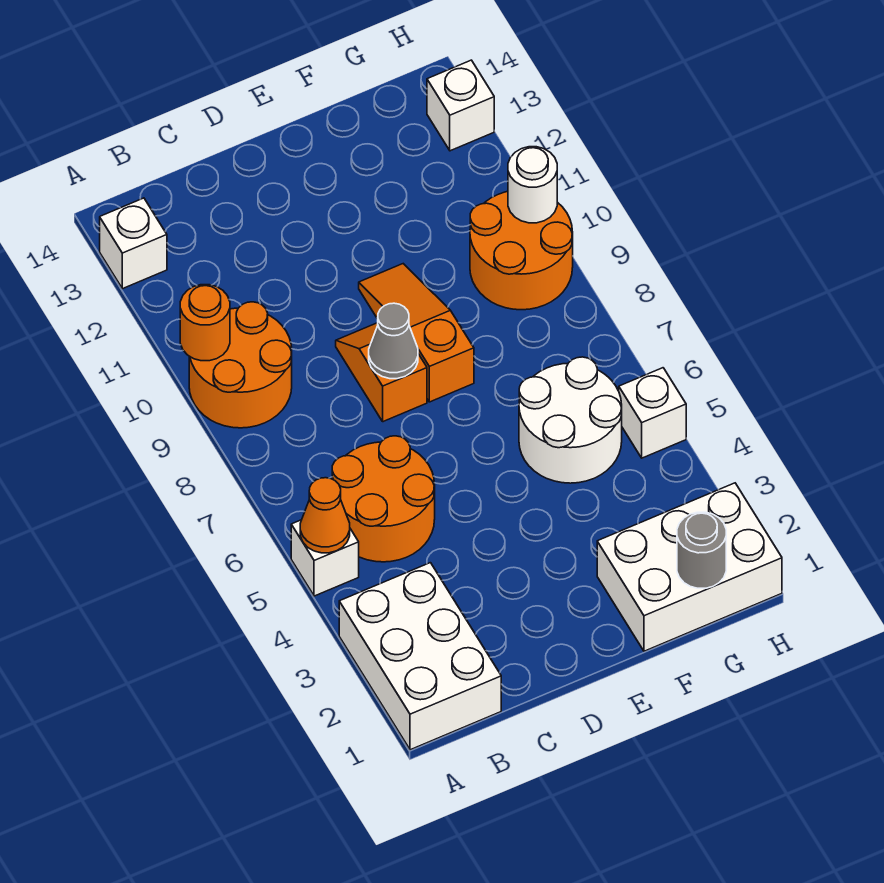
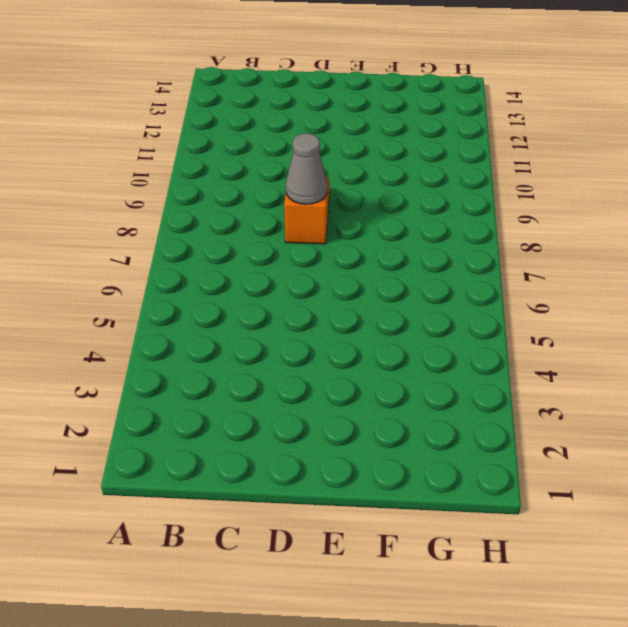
none -> white 2x3 brick [339,563,501,750]
none -> white 1x1 brick [291,520,359,596]
none -> orange 2x2 round brick [189,302,292,428]

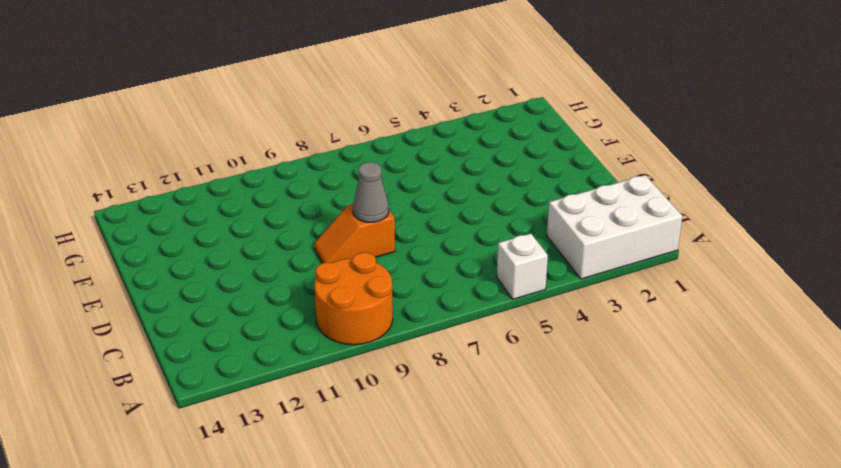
none -> white 1x1 brick [100,198,167,289]
none -> orange 2x2 round brick [332,436,435,562]
none -> orange 1x3 slope [359,264,474,402]

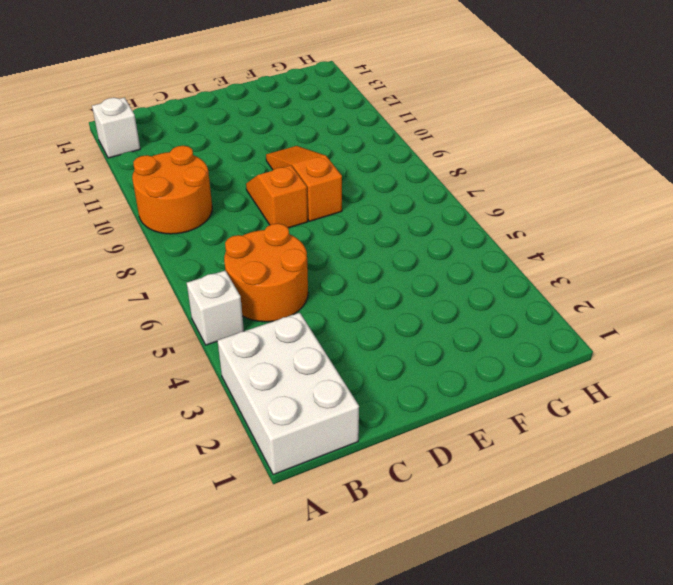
none -> white 2x3 brick [597,483,782,651]
none -> white 2x2 round brick [519,357,622,483]
none -> orange 2x2 round brick [470,192,573,310]

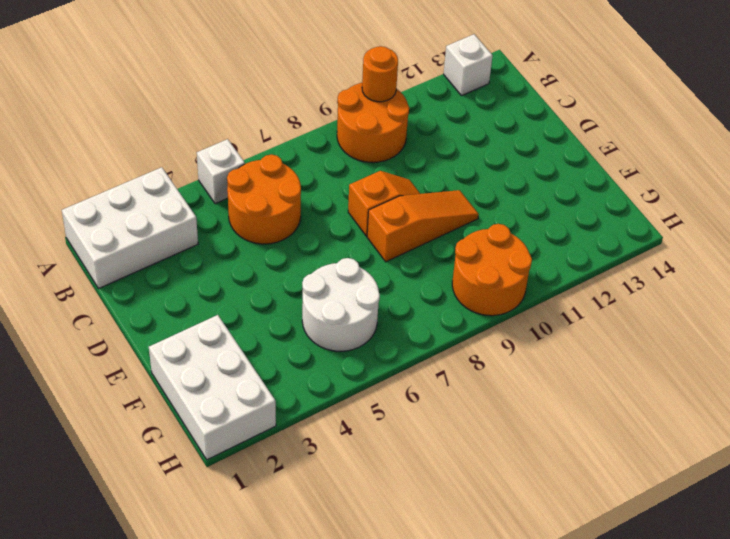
none -> white 1x1 brick [619,368,686,458]
none -> white 1x1 brick [427,60,494,151]
none -> orange 1x1 cone [300,478,350,553]

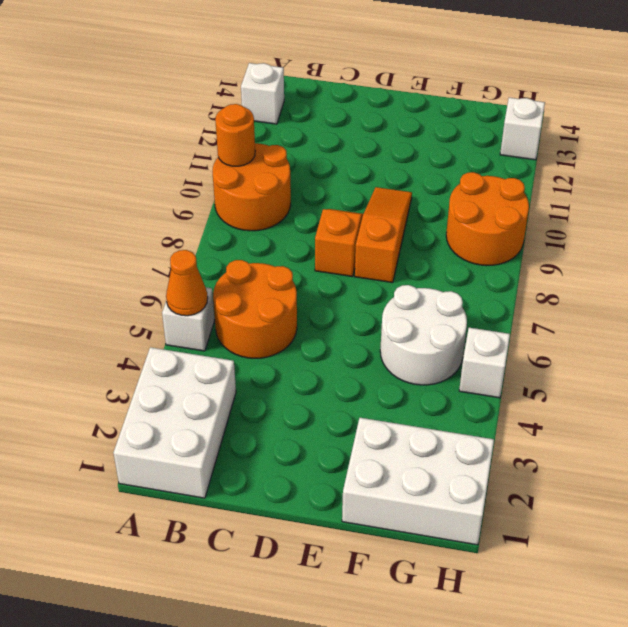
none -> grey 1x1 cone [369,303,418,379]
none -> grey 1x1 round brick [677,512,726,588]
none -> white 1x1 round brick [508,147,557,223]

